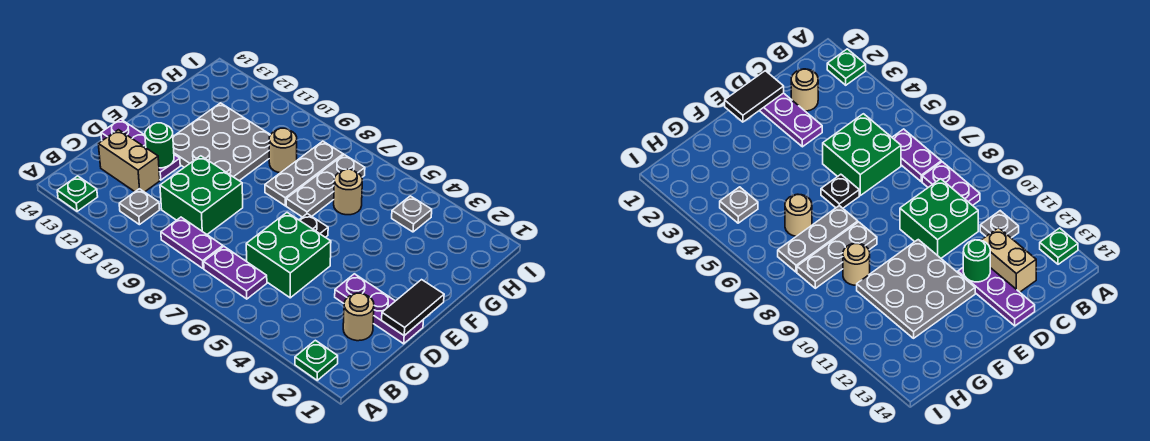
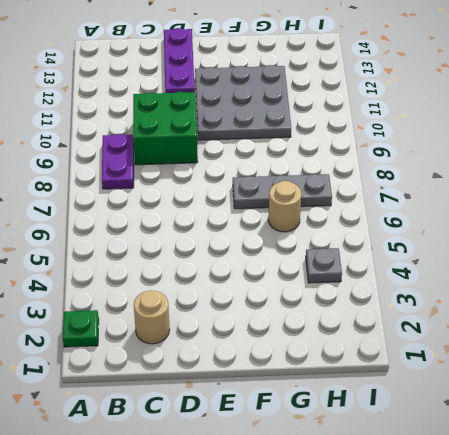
none -> green 1x1 plate [57,176,98,211]
none -> purple 1x2 plate [204,246,267,299]
none -> grey 1x1 plate [119,189,160,225]

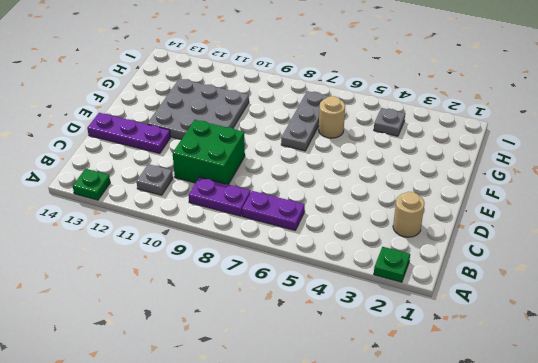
none -> green 2x2 brick [246,213,331,298]
none -> tan 1x2 brick [98,130,160,192]
none -> purple 1x3 plate [335,274,423,344]

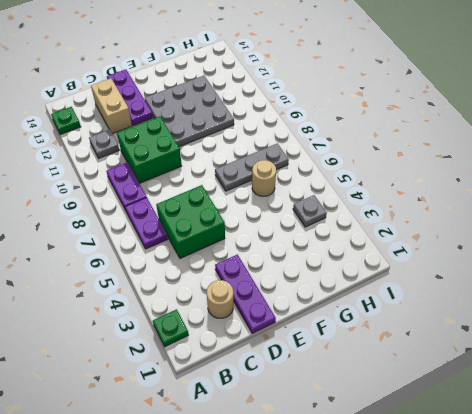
none -> black 1x1 plate [299,214,328,237]
none -> grey 1x3 plate [265,141,343,206]
none -> tan 1x1 round brick [269,128,297,173]

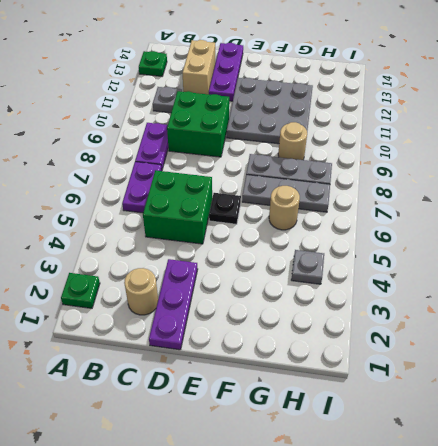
none -> black 1x2 tile [382,280,444,335]
none -> green 1x1 round brick [145,123,174,168]

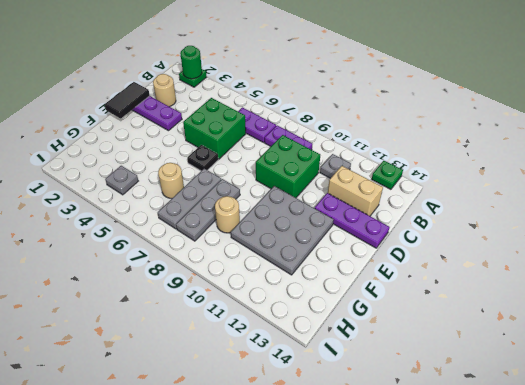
green 1x1 round brick [180,46,202,79] -> green 1x1 round brick moved to [145,123,174,168]

